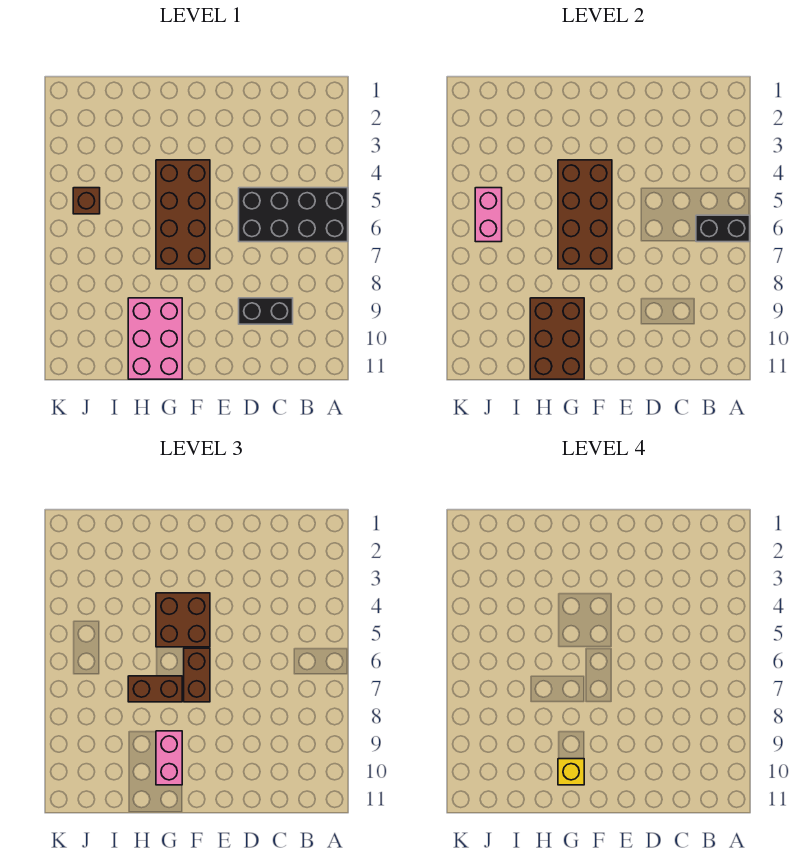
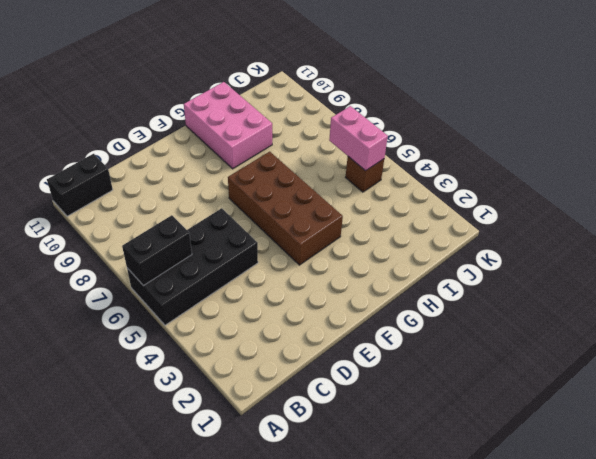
black 1x2 brick [47,154,113,216] -> black 1x2 brick moved to [239,298,293,324]
none -> brown 2x4 brick [558,160,612,269]
none -> brown 2x3 brick [530,298,584,379]
none -> brown 2x2 brick [156,593,210,647]

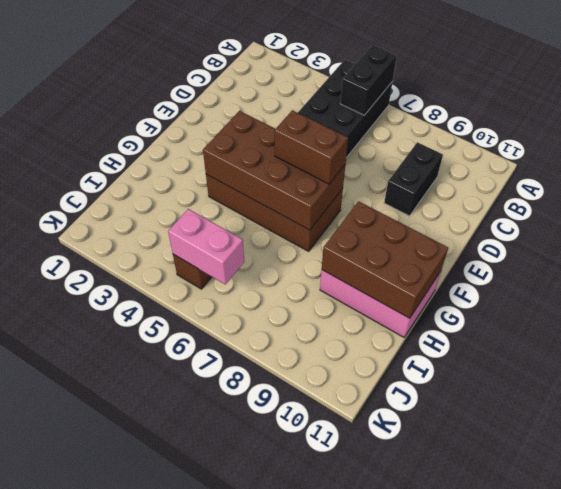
none -> brown 2x2 brick [156,593,210,647]
none -> brown 1x2 brick [128,676,182,702]
none -> pink 1x2 brick [156,731,182,785]

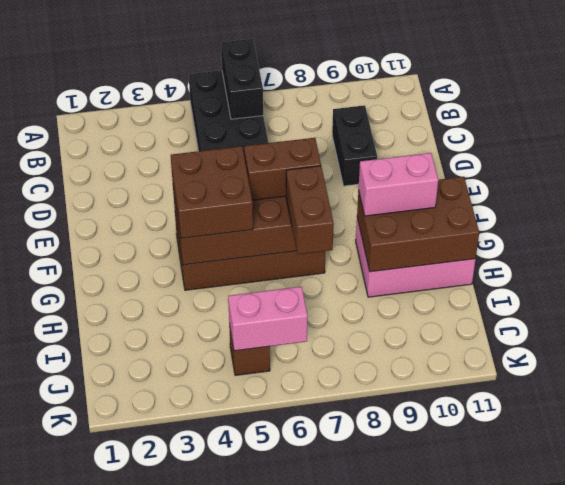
none -> yellow 1x1 brick [558,759,584,785]

